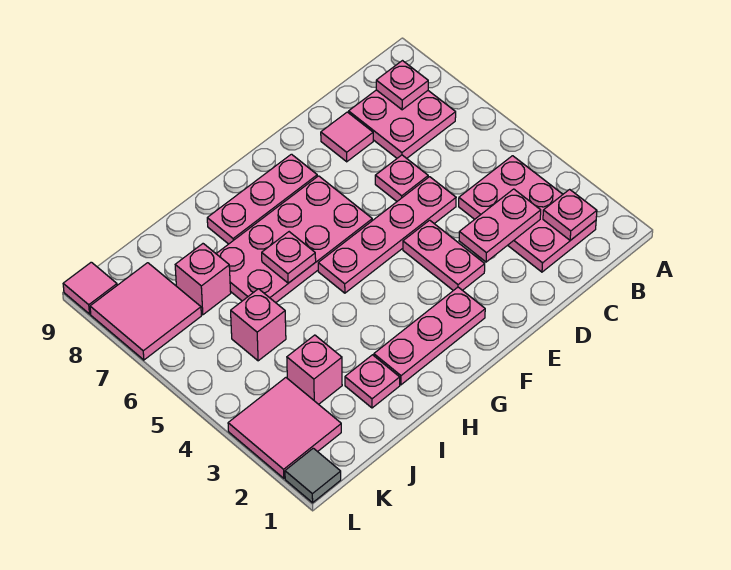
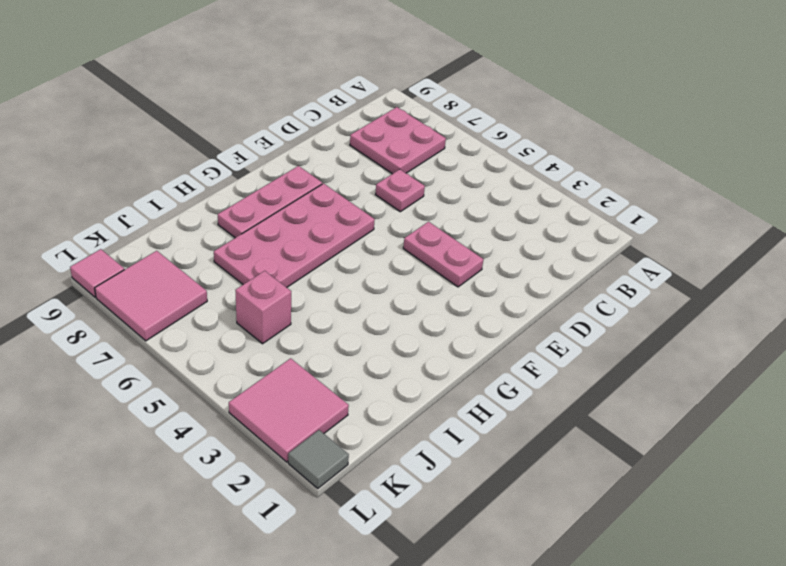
none -> pink 2x3 plate [459,156,596,272]
none -> pink 1x4 plate [318,177,456,293]
none -> pink 1x1 tile [321,112,373,162]

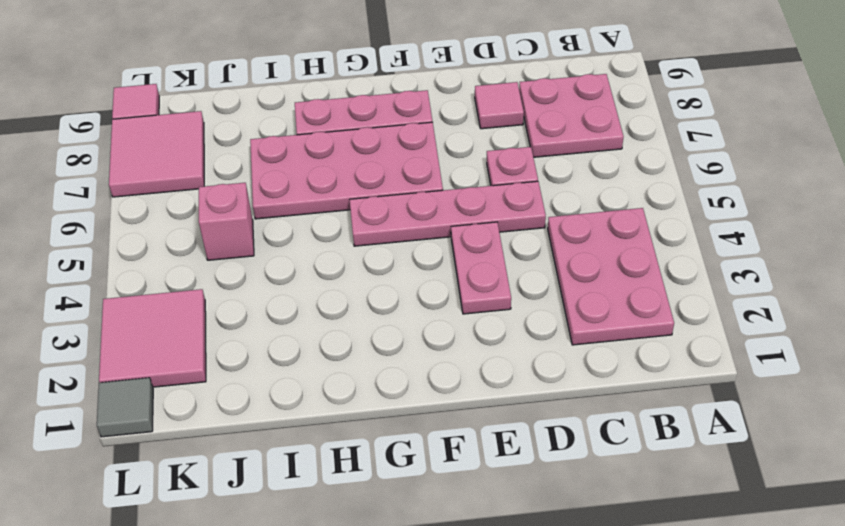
none -> pink 1x3 plate [374,287,485,385]
none -> pink 1x1 plate [345,355,400,408]
none -> pink 1x1 brick [287,335,342,404]

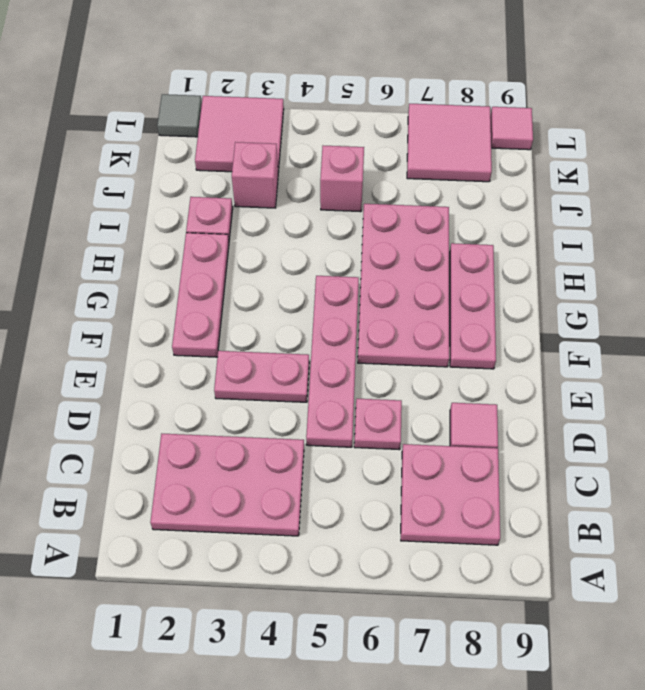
none -> pink 1x1 brick [175,244,231,315]
none -> pink 1x1 plate [543,189,597,240]
none -> pink 1x1 plate [376,61,428,110]

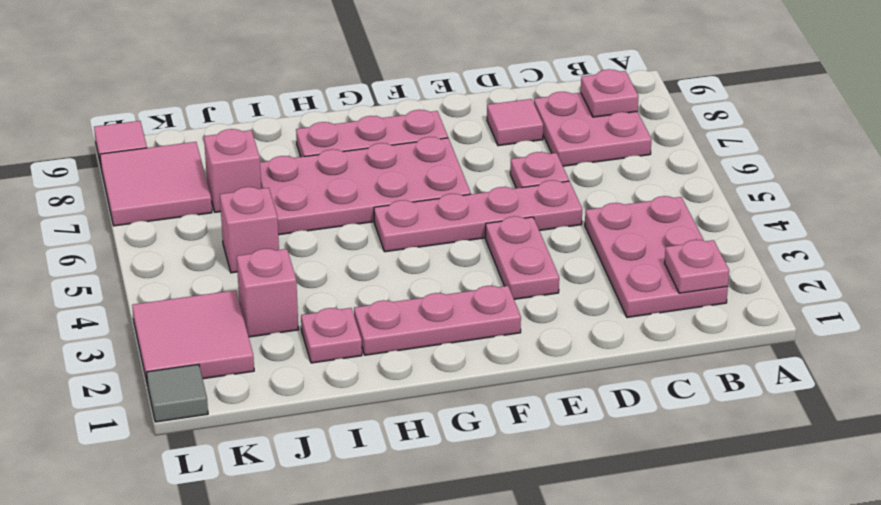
none -> pink 1x2 plate [459,189,541,262]
none -> pink 1x1 plate [262,232,316,283]

